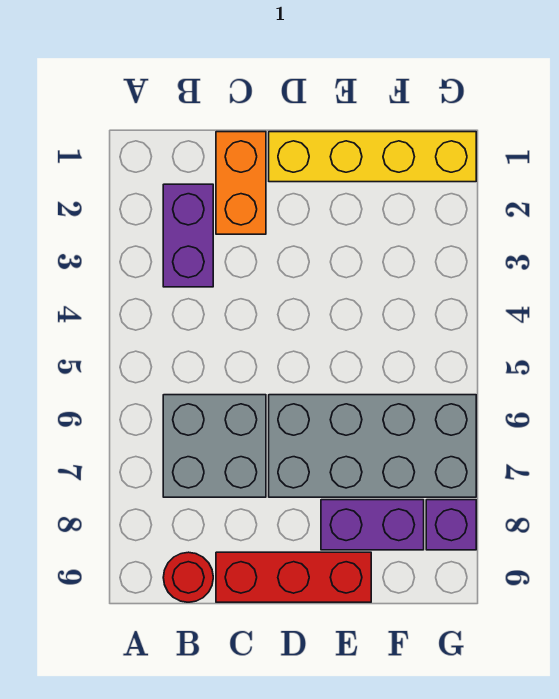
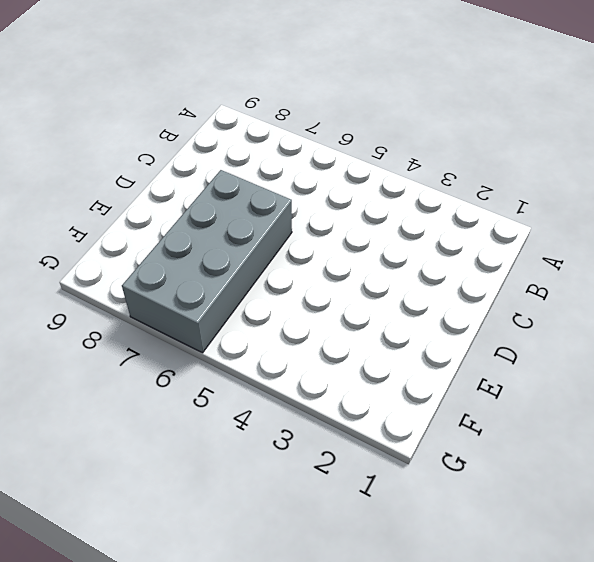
none -> purple 1x2 brick [163,184,213,287]
none -> grey 2x2 brick [163,395,266,497]

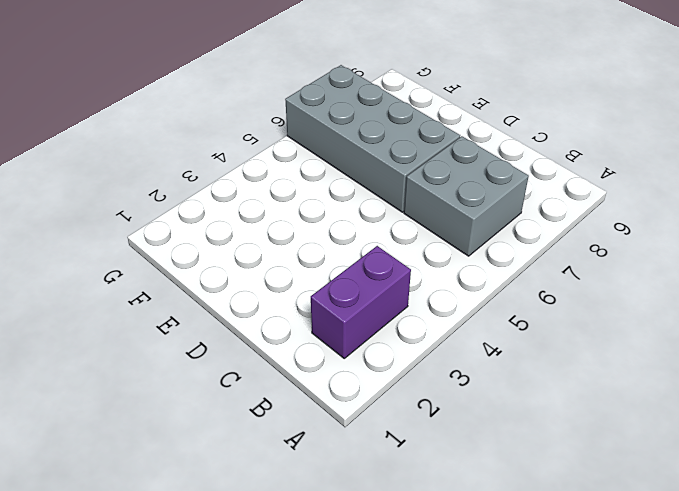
none -> red 1x1 round brick [163,552,213,602]
none -> orange 1x2 brick [216,132,266,234]

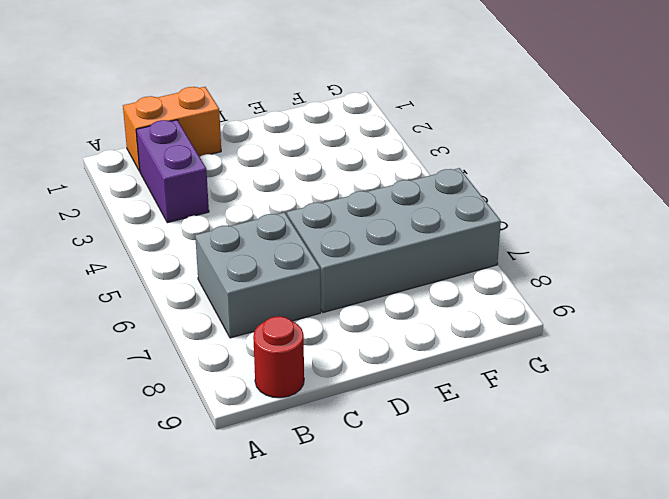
orange 1x2 brick [123,87,221,171] -> orange 1x2 brick turned to [216,132,266,234]
none -> red 1x3 brick [216,552,371,602]
none -> yellow 1x4 brick [269,132,476,182]

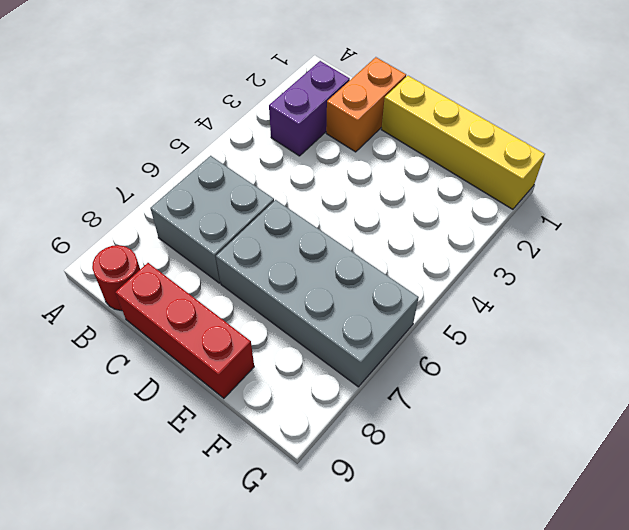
none -> purple 1x2 brick [321,500,424,550]
none -> purple 1x1 brick [426,500,476,550]

